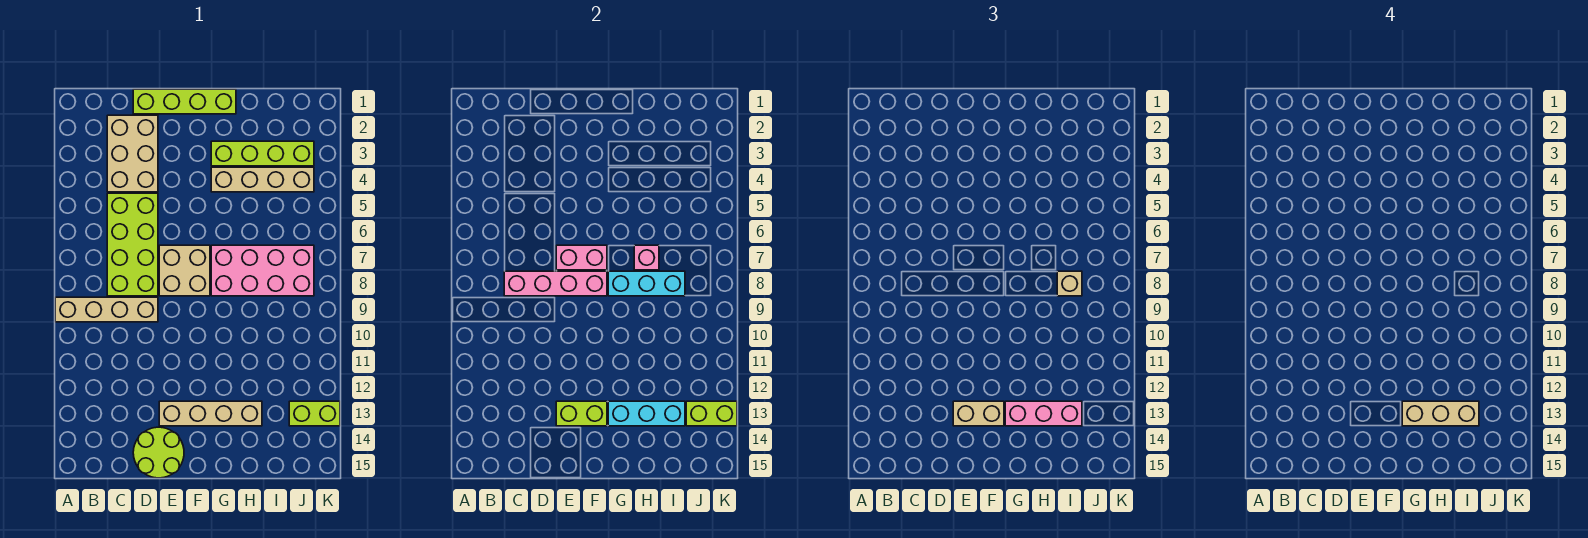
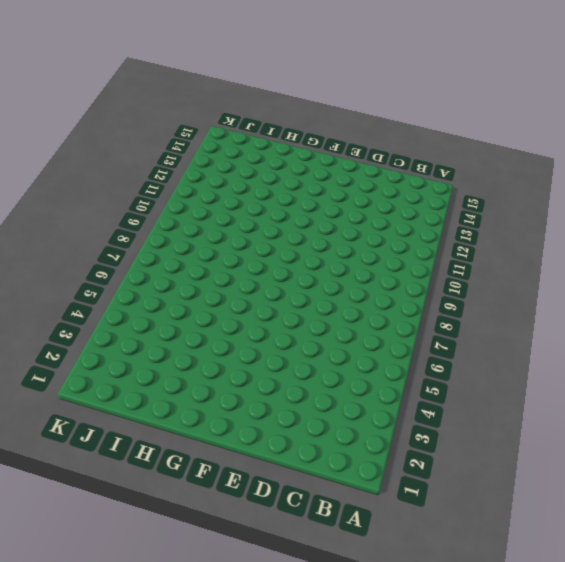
none -> tan 1x4 brick [55,297,158,322]
none -> tan 2x3 brick [107,115,158,192]
none -> lime 2x4 brick [107,193,158,296]

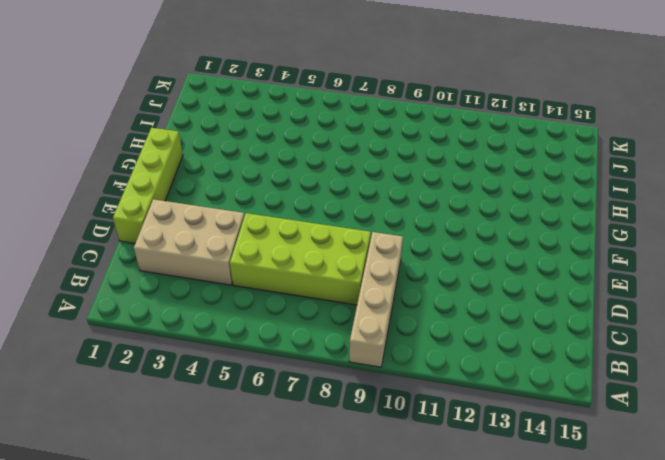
none -> lime 2x2 round brick [133,427,184,478]
none -> tan 2x2 brick [159,245,210,296]
none -> tan 1x4 brick [159,401,262,426]

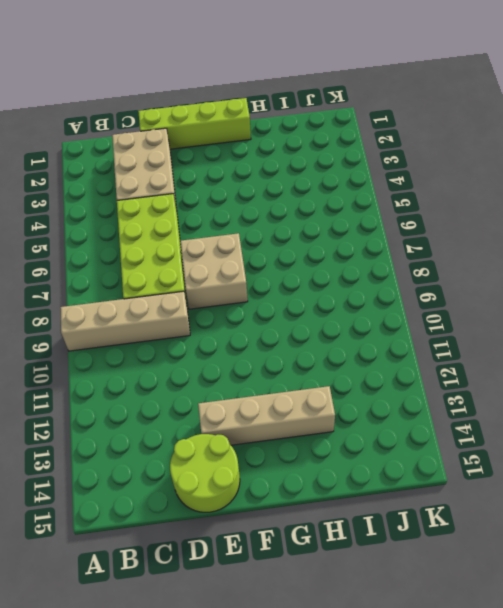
none -> lime 1x4 brick [211,141,314,166]
none -> tan 1x4 brick [211,167,314,192]
none -> pink 2x4 brick [211,245,314,296]

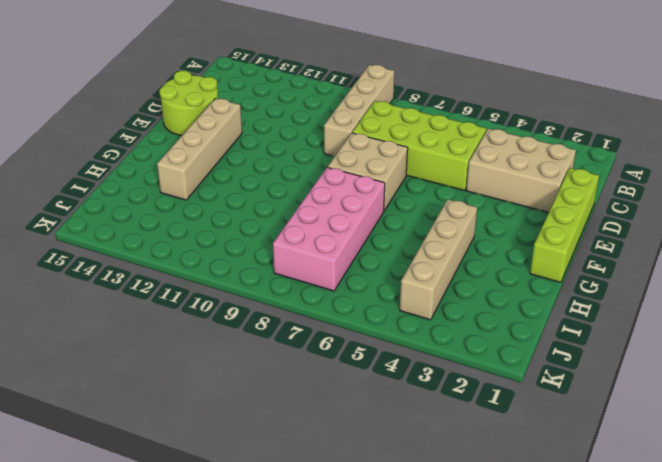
none -> lime 1x4 brick [211,141,314,166]
none -> lime 1x2 brick [289,401,340,426]
none -> pink 1x4 brick [504,271,607,296]

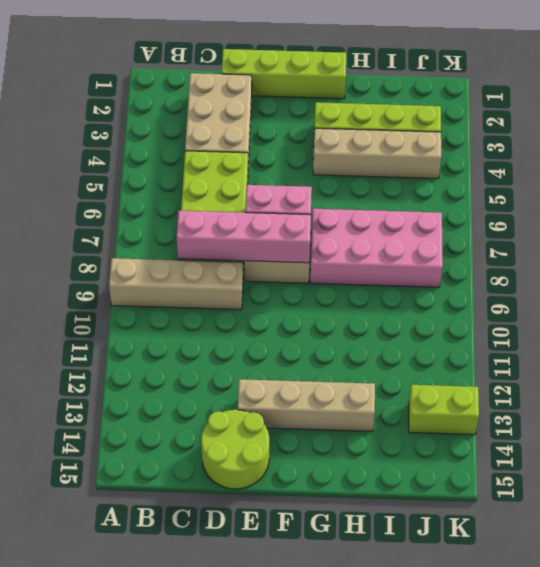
none -> lime 1x2 brick [556,401,607,426]
none -> cyan 1x3 brick [608,271,685,296]
none -> cyan 1x3 brick [608,401,685,426]

